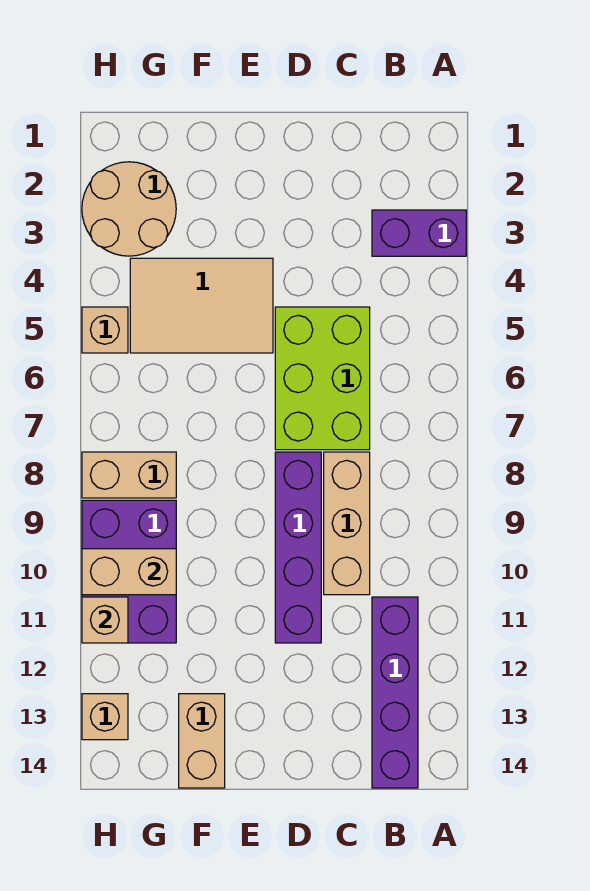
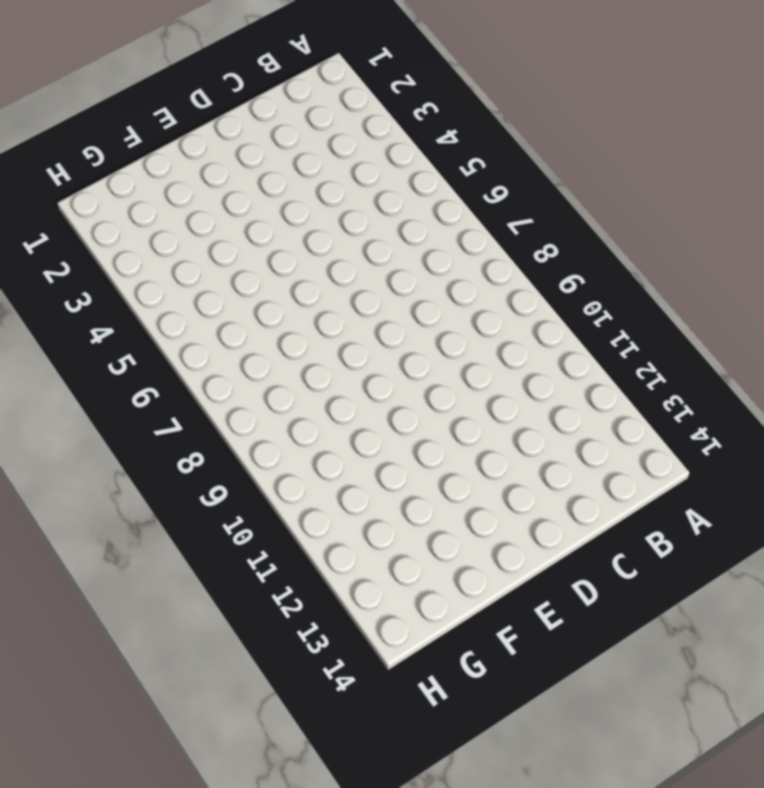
none -> purple 1x2 brick [372,210,466,256]
none -> purple 1x4 brick [372,597,418,788]
none -> lime 2x3 brick [275,307,370,450]

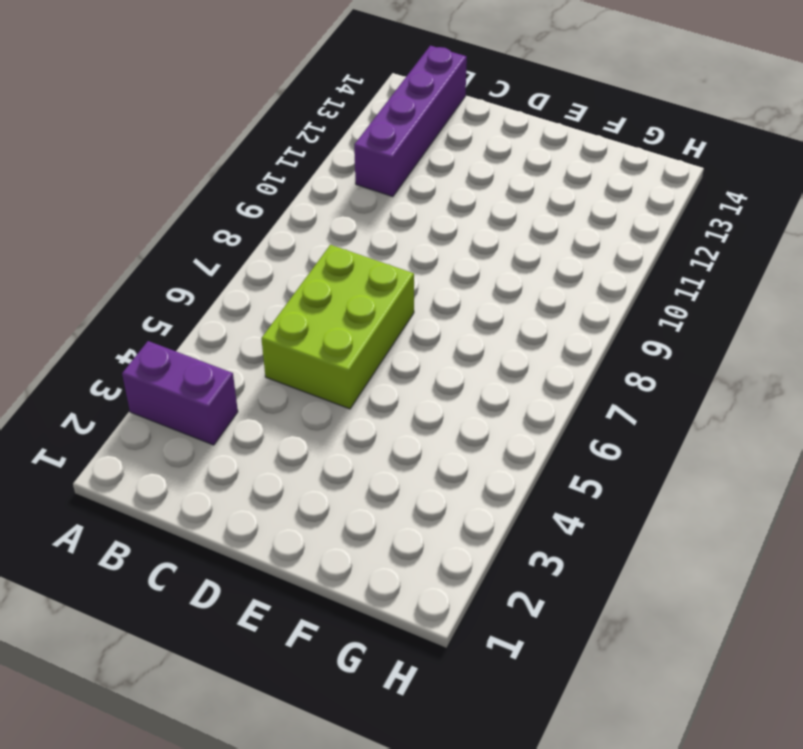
none -> tan 1x3 brick [324,452,370,595]
none -> purple 1x4 brick [275,452,321,643]
none -> tan 2x3 tile [130,258,273,353]

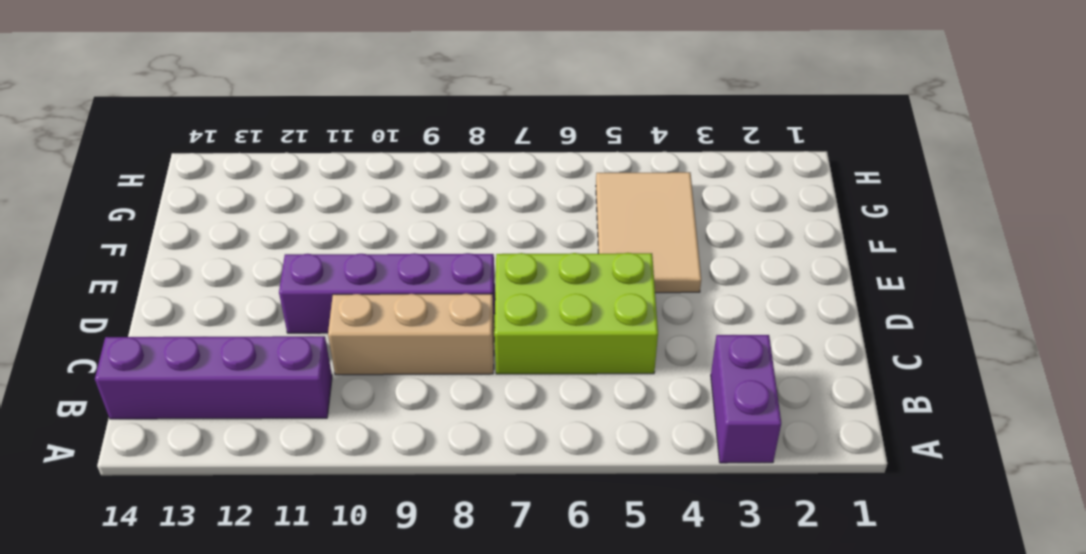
none -> tan 1x2 brick [179,694,225,788]
none -> tan 2x2 round brick [82,162,176,256]
none -> tan 1x2 brick [82,452,176,498]

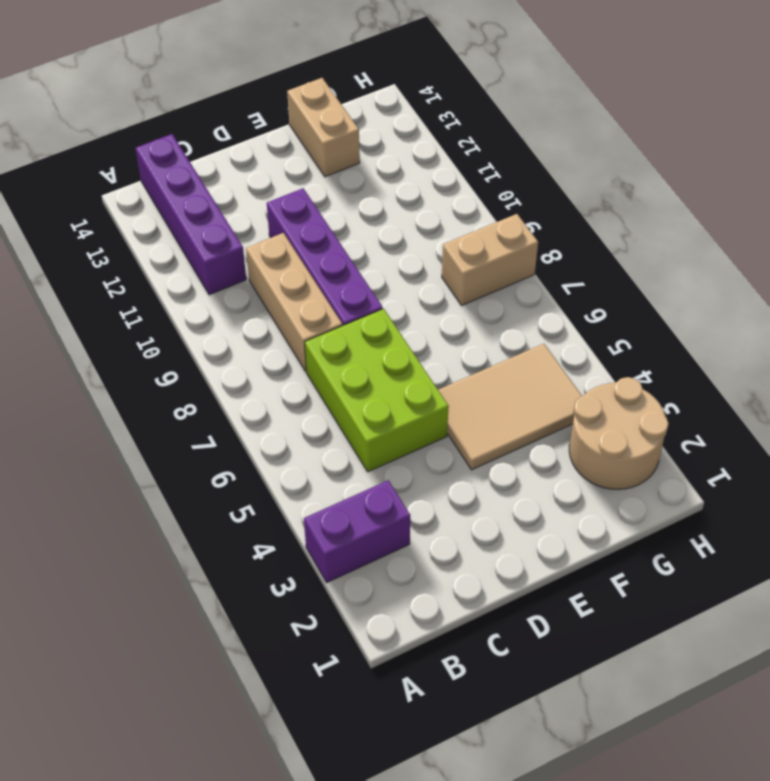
none -> purple 2x3 brick [82,500,176,643]
none -> tan 1x1 brick [82,307,128,353]
none -> tan 1x1 brick [82,694,128,740]

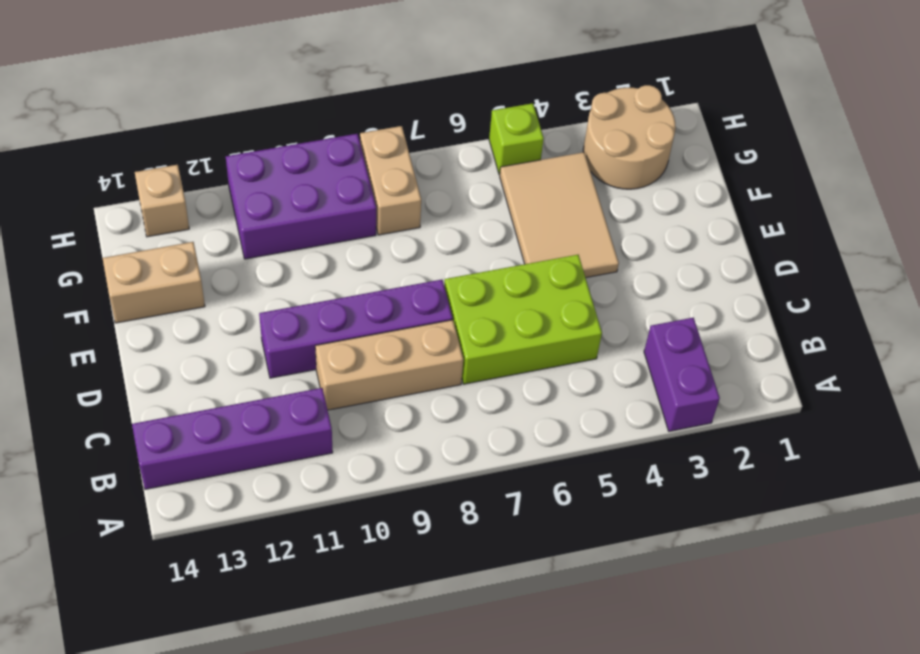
lime 1x1 brick [489,103,544,174] -> tan 1x1 brick [82,307,128,353]
none -> tan 1x2 brick [82,549,176,595]
none -> tan 1x1 brick [82,597,128,643]

